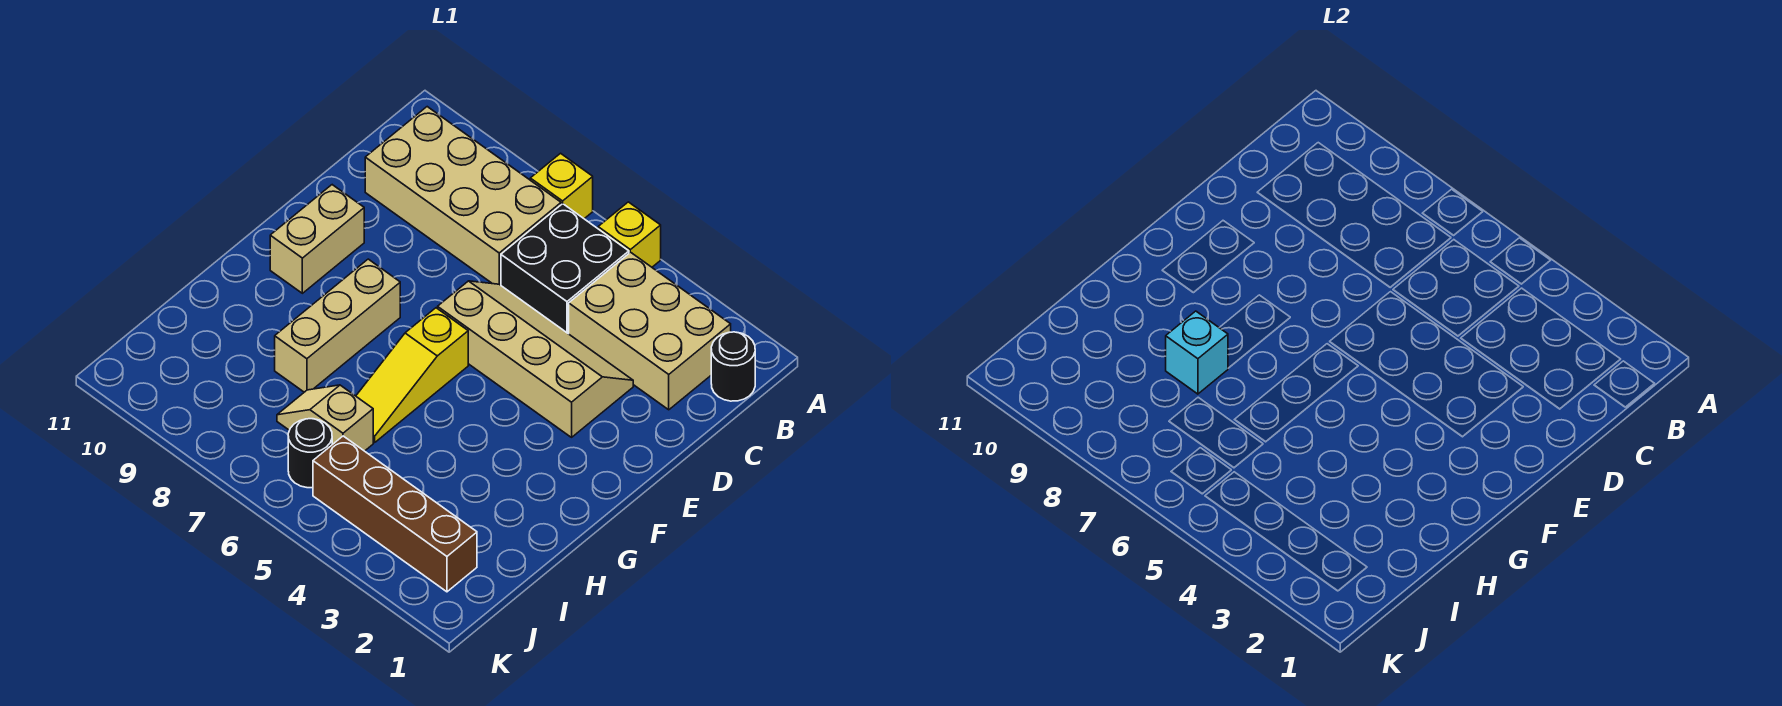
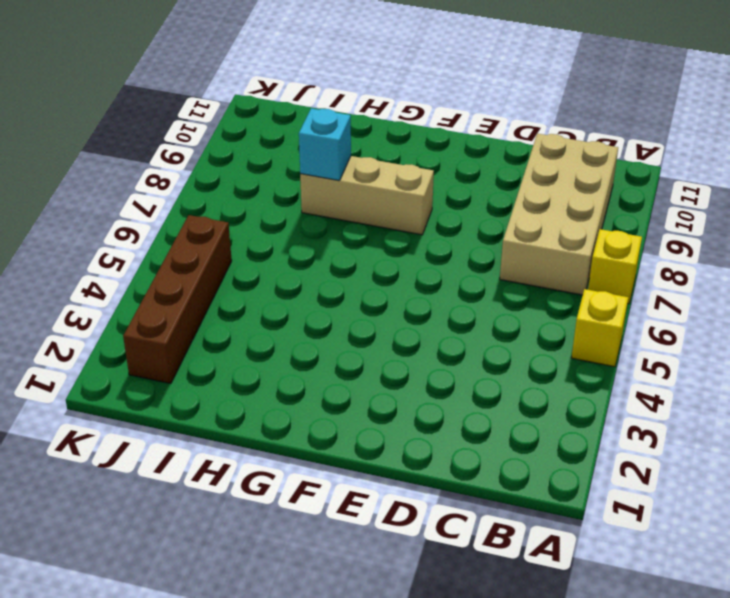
none -> black 1x1 round brick [711,332,755,401]
none -> tan 2x3 brick [569,252,731,410]
none -> black 2x2 brick [501,204,629,334]

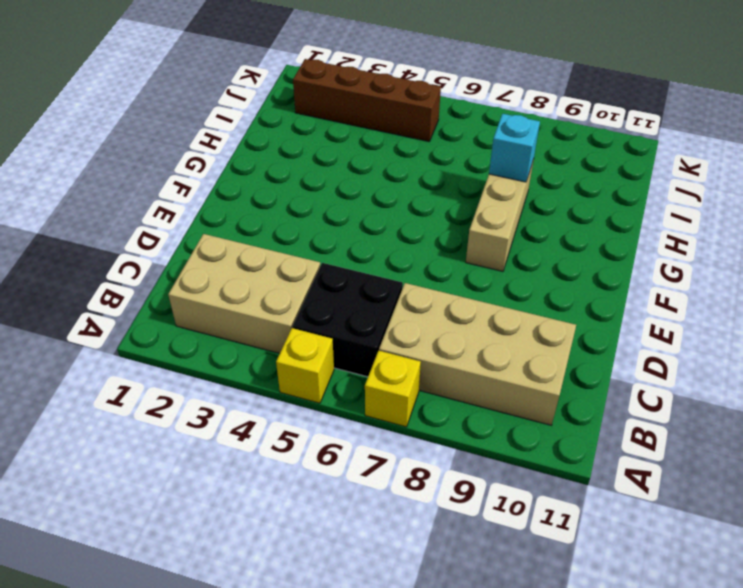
none -> black 1x1 round brick [711,332,755,401]
none -> tan 2x4 slope [438,281,633,437]
none -> tan 1x2 brick [270,185,364,293]

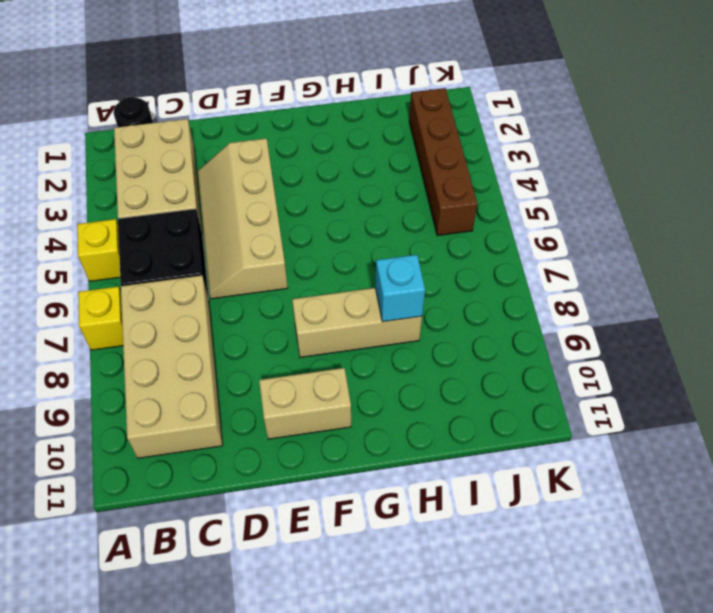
none -> yellow 1x3 slope [356,308,468,442]
none -> tan 1x2 slope [277,385,373,451]
none -> black 1x1 round brick [288,419,332,488]

